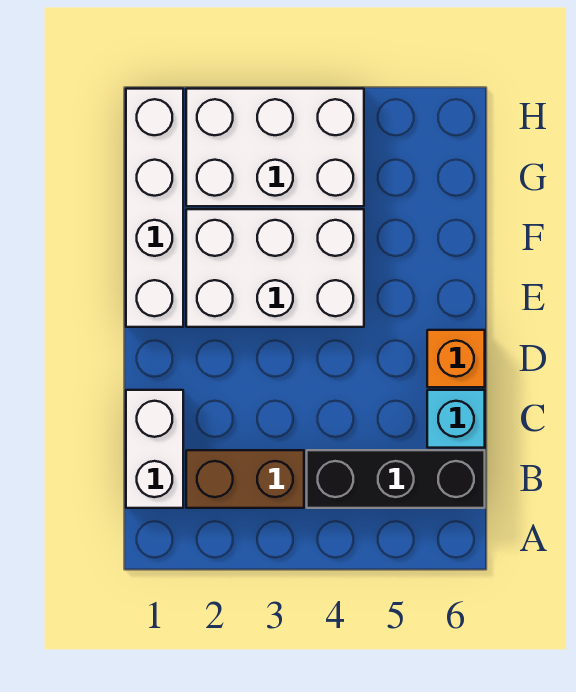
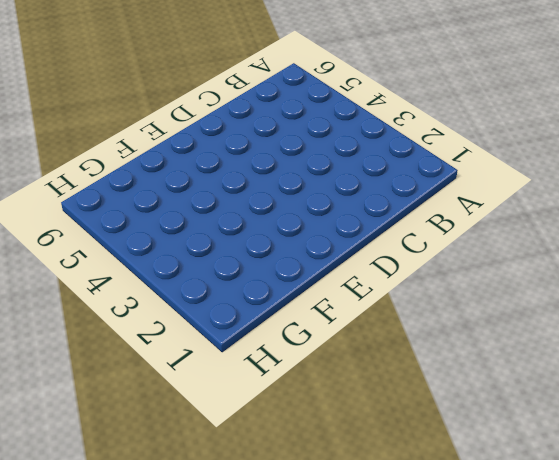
none -> white 1x2 brick [126,390,183,508]
none -> brown 1x2 brick [186,450,304,508]

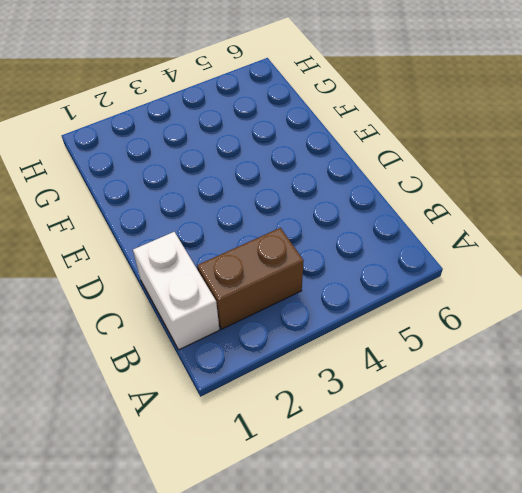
none -> black 1x3 brick [307,450,485,508]
none -> cyan 1x1 brick [427,390,485,448]

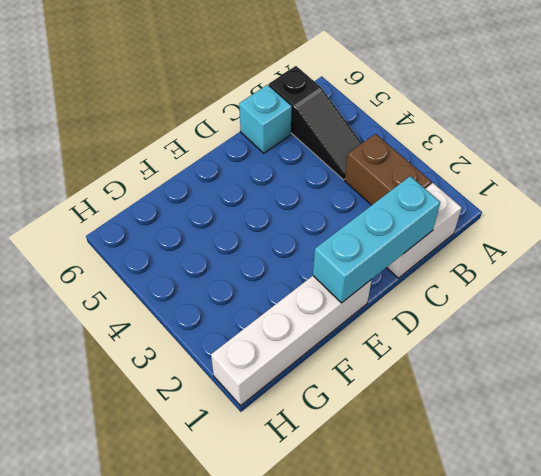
black 1x3 slope [269,66,362,180] -> black 1x3 brick [307,450,485,508]
cyan 1x3 brick [313,176,440,303] -> none
none -> orange 1x1 brick [427,330,485,387]
none -> white 2x3 brick [186,209,364,327]

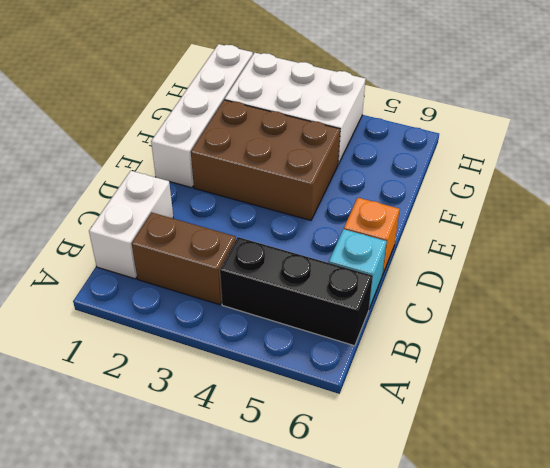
brown 2x3 brick [191,100,340,220] -> white 2x3 brick [186,209,364,327]

